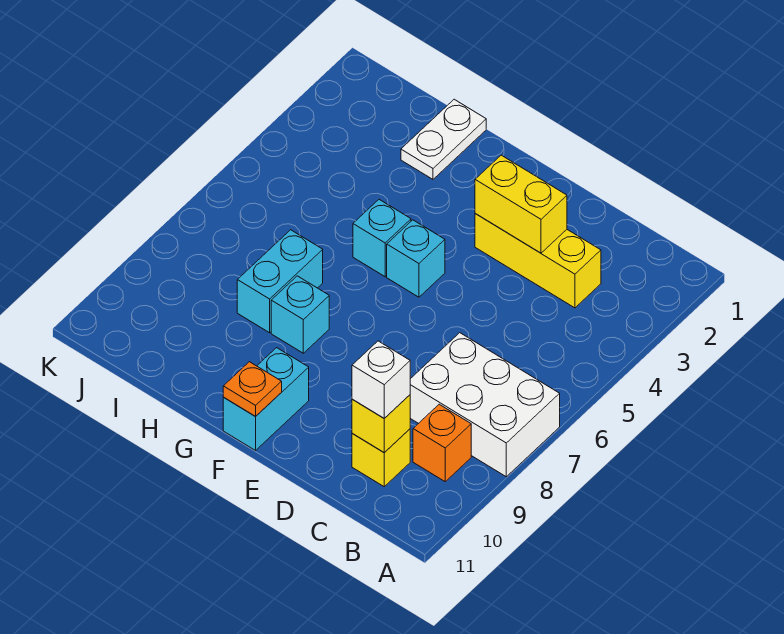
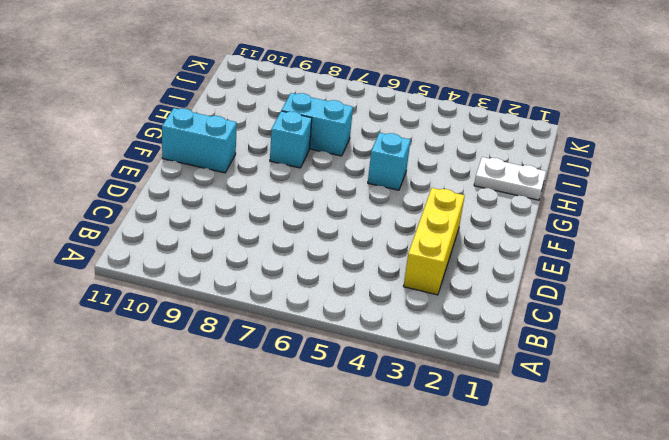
none -> white 2x3 brick [410,333,560,477]
none -> orange 1x1 brick [413,404,471,481]
none -> yellow 1x1 brick [352,429,410,486]

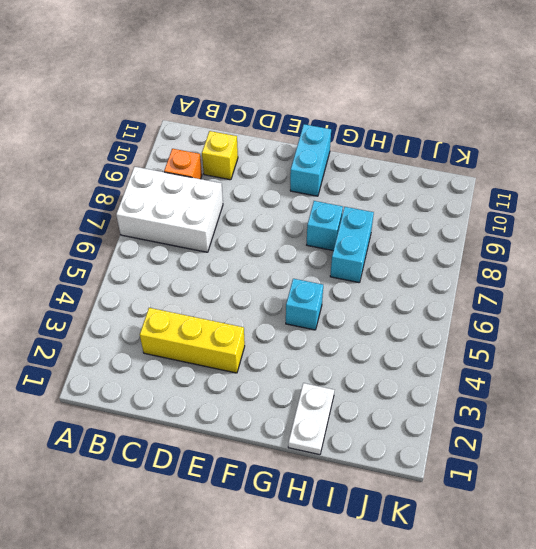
none -> cyan 1x1 brick [387,220,445,297]
none -> yellow 1x1 brick [352,395,410,453]
none -> yellow 1x2 brick [475,155,567,253]

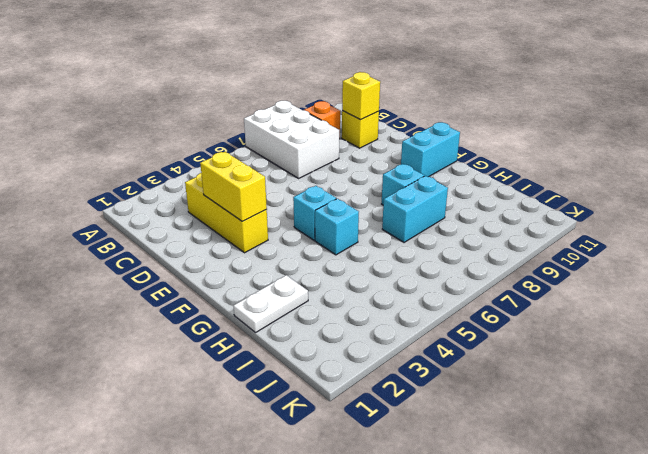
none -> orange 1x1 plate [223,362,282,417]
none -> white 1x1 brick [352,341,410,418]

